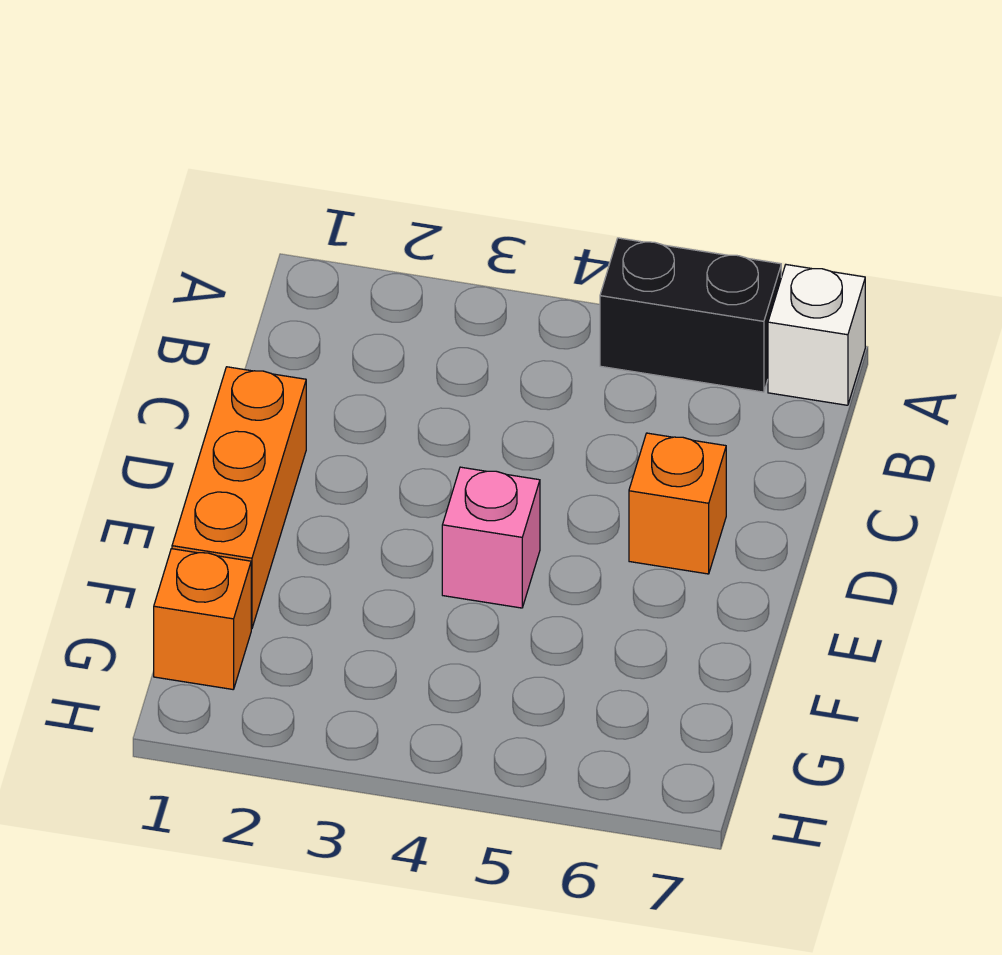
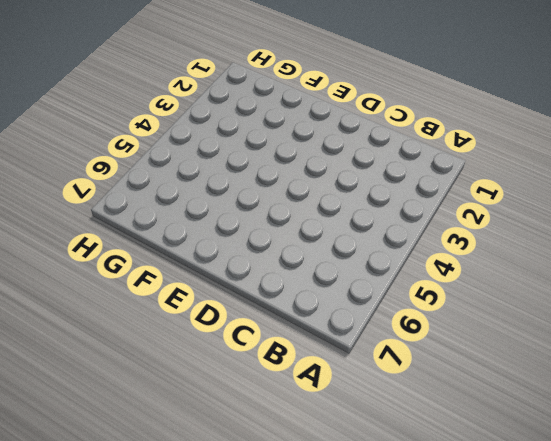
none -> black 1x2 brick [600,238,781,392]
none -> white 1x1 brick [768,265,865,405]

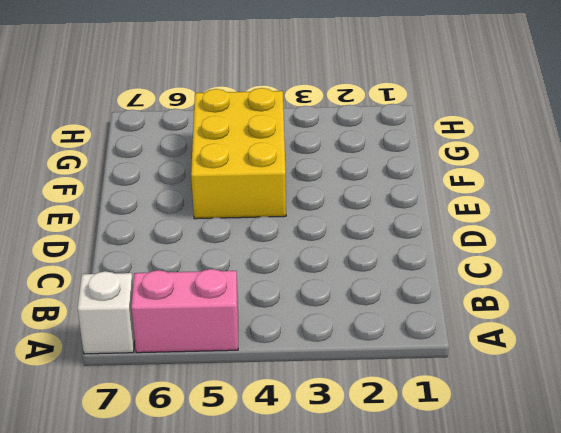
pink 1x2 brick [131,269,238,353] -> black 1x2 brick [600,238,781,392]
yellow 2x3 brick [191,88,286,219] -> pink 1x1 brick [442,467,540,608]
none -> orange 1x3 brick [172,367,306,629]
none -> orange 1x1 brick [629,433,726,574]

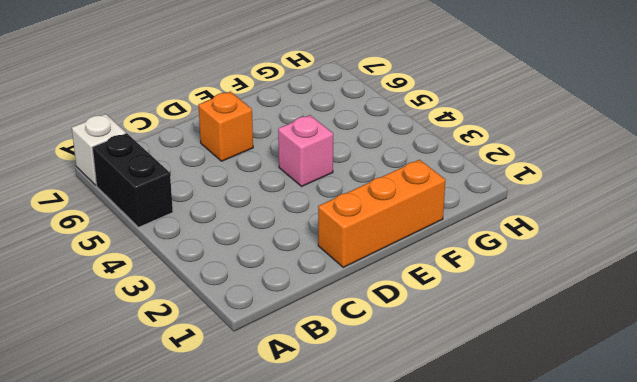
none -> orange 1x1 brick [154,549,251,689]

